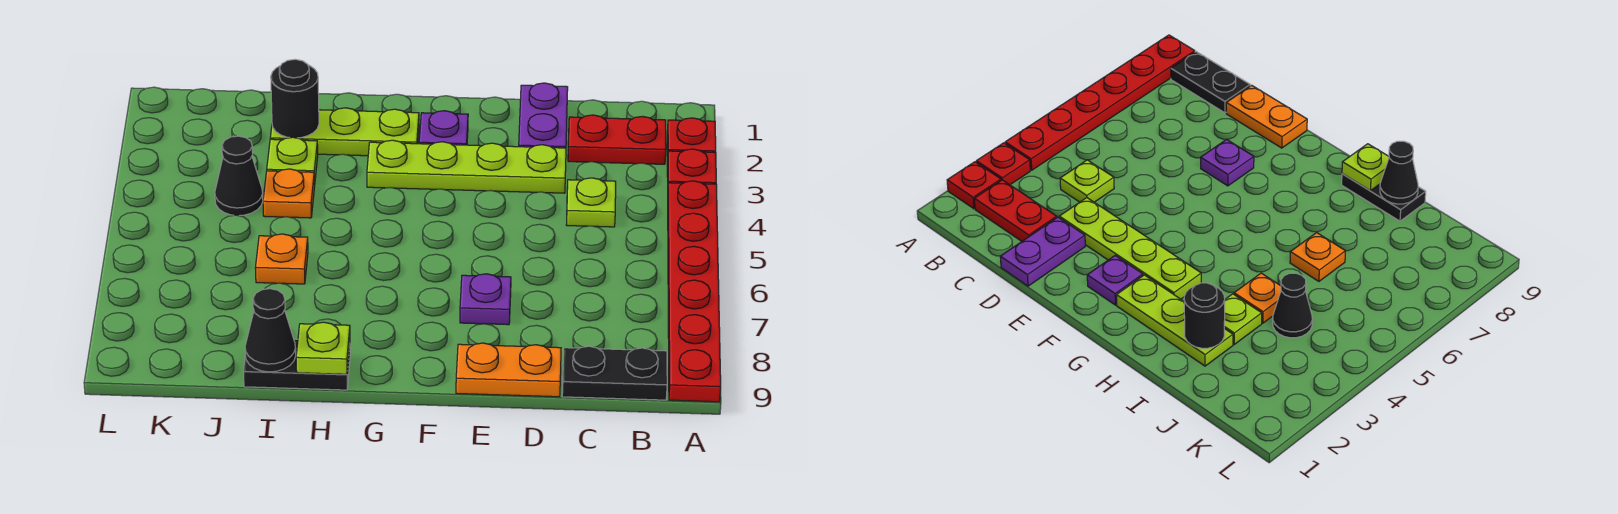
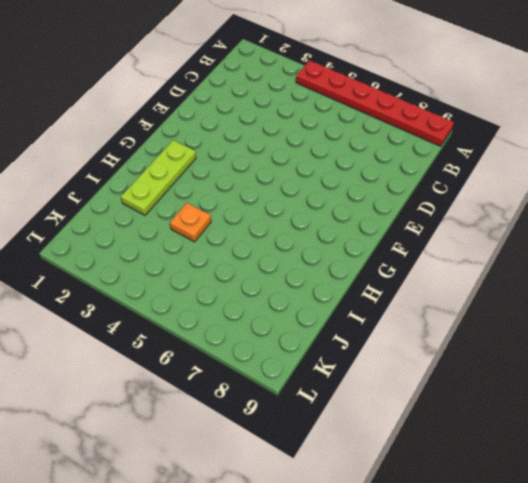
none -> red 1x1 plate [667,118,716,164]
none -> red 1x1 plate [667,149,716,184]
none -> red 1x2 plate [568,115,666,164]

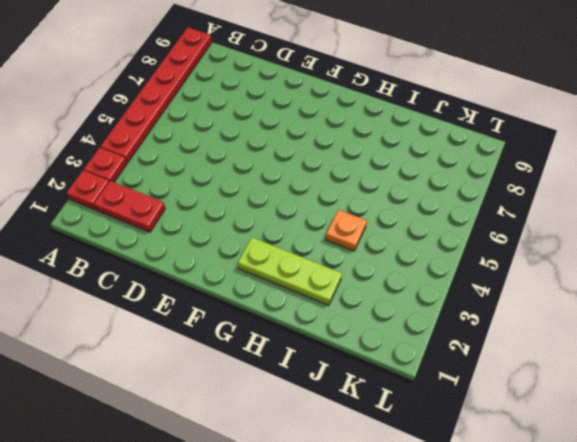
none -> black 1x2 plate [562,346,667,400]
none -> lime 1x1 plate [566,178,616,227]
none -> purple 1x2 plate [519,83,568,148]

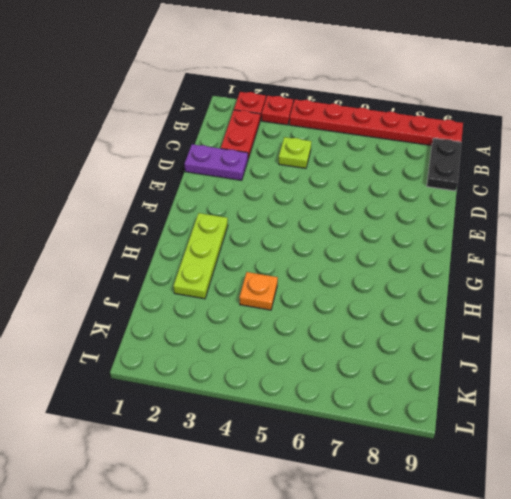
none -> lime 1x4 plate [367,140,566,193]
none -> orange 1x2 plate [456,343,561,397]
none -> purple 1x1 plate [460,274,511,325]

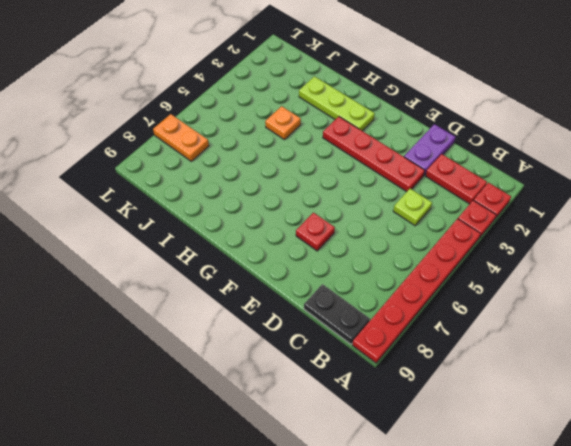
red 1x4 plate [323,117,425,192] -> lime 1x4 plate [367,140,566,193]
red 1x1 plate [296,213,335,251] -> purple 1x1 plate [460,274,511,325]
orange 1x2 plate [153,114,209,161] -> orange 1x2 plate moved to [456,343,561,397]
none -> purple 1x1 plate [419,111,468,145]
none -> black 1x2 plate [243,339,350,390]
none -> lime 1x1 plate [267,137,318,185]

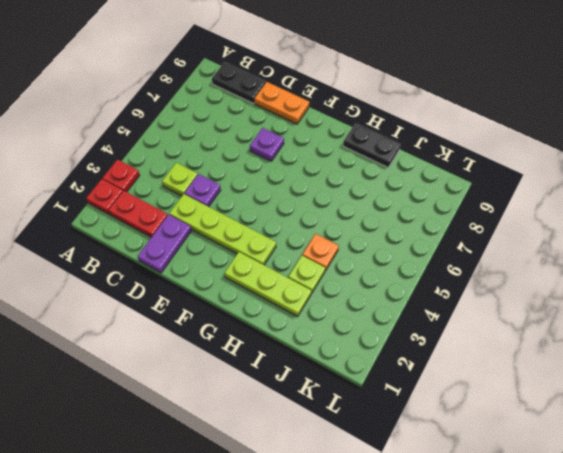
purple 1x1 plate [185,174,221,207] -> purple 1x1 plate moved to [419,111,468,145]
none -> red 1x6 plate [668,181,721,402]
none -> orange 1x1 plate [255,234,308,284]
none -> black 1x1 cone [215,136,263,216]

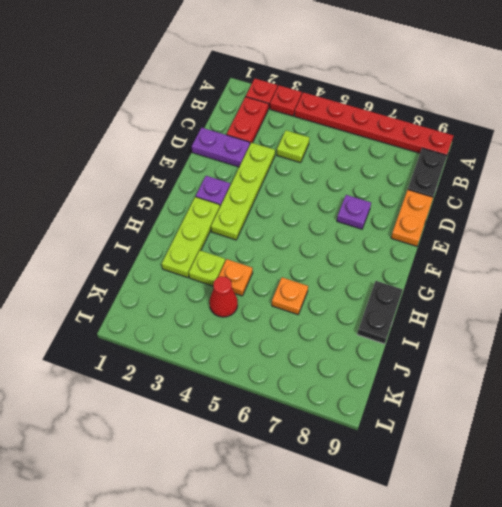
red 1x1 cone [209,276,238,317] -> black 1x1 cone [215,136,263,216]
none -> lime 1x1 plate [296,322,350,374]
none -> black 1x1 round brick [271,59,319,138]
none -> black 1x1 cone [245,289,296,372]

